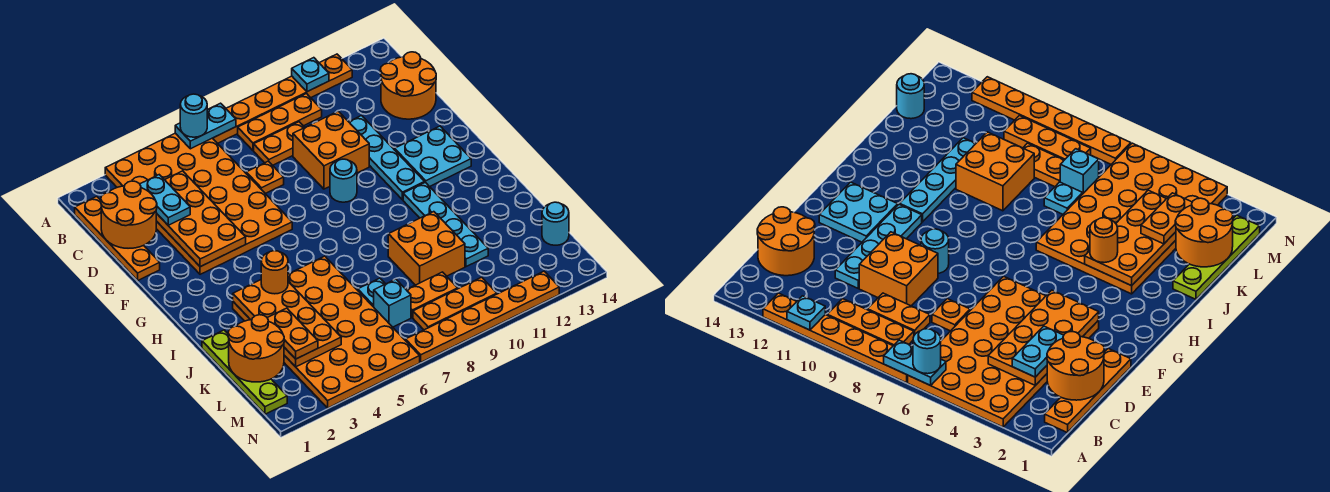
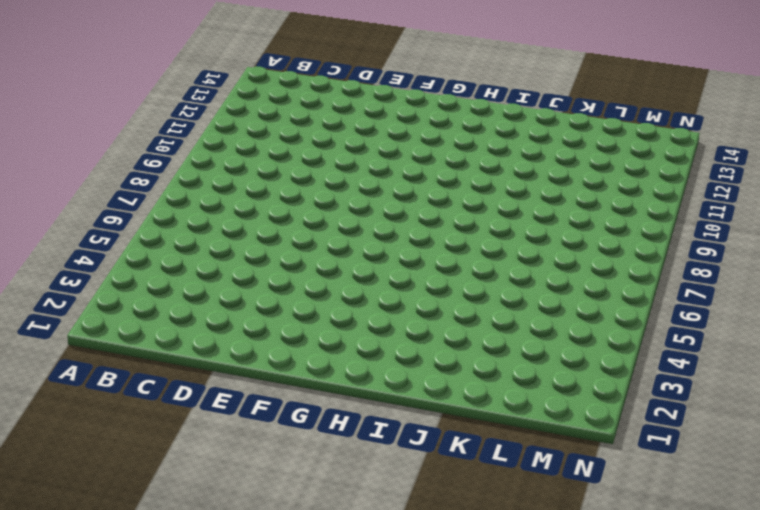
none -> orange 4x6 plate [105,133,292,274]
none -> orange 1x6 plate [213,54,352,143]
none -> orange 1x4 plate [75,196,160,280]
none -> orange 1x3 plate [238,94,322,150]

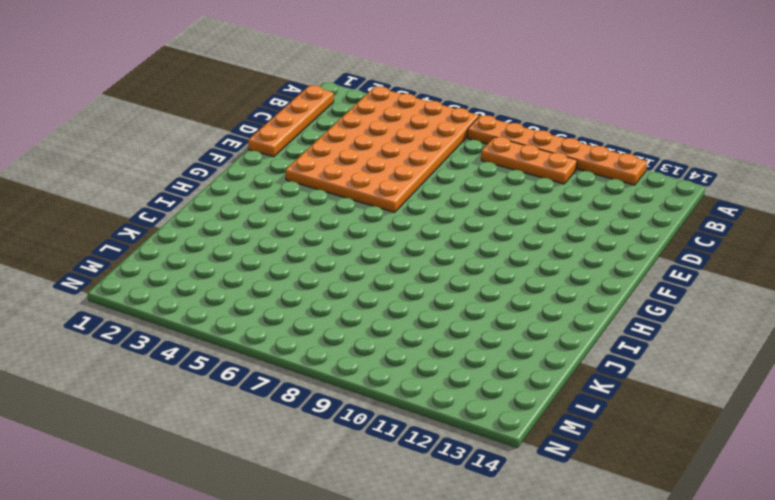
none -> orange 1x2 plate [254,122,305,165]
none -> orange 2x2 round brick [380,52,436,119]
none -> orange 1x1 plate [246,161,284,194]
none -> orange 2x2 brick [293,111,369,189]

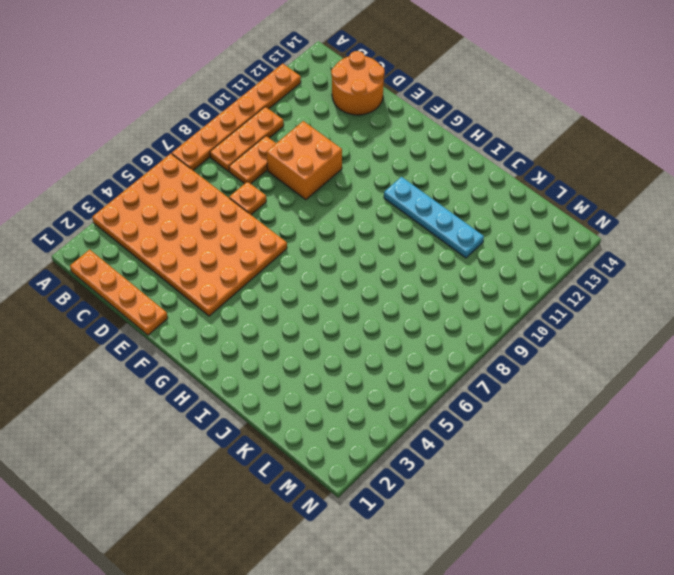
none -> cyan 1x4 plate [349,116,425,200]
none -> cyan 1x1 round brick [330,159,357,202]
none -> cyan 2x2 plate [395,126,471,187]
none -> orange 4x6 plate [233,256,420,408]

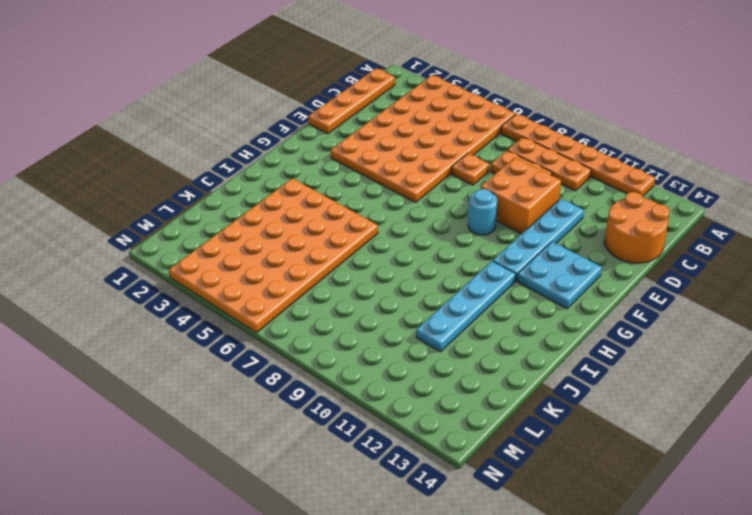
none -> lime 1x4 plate [202,330,287,414]
none -> orange 2x2 brick [388,212,465,285]
none -> cyan 1x1 plate [358,278,385,307]
none -> cyan 1x1 brick [374,279,411,327]

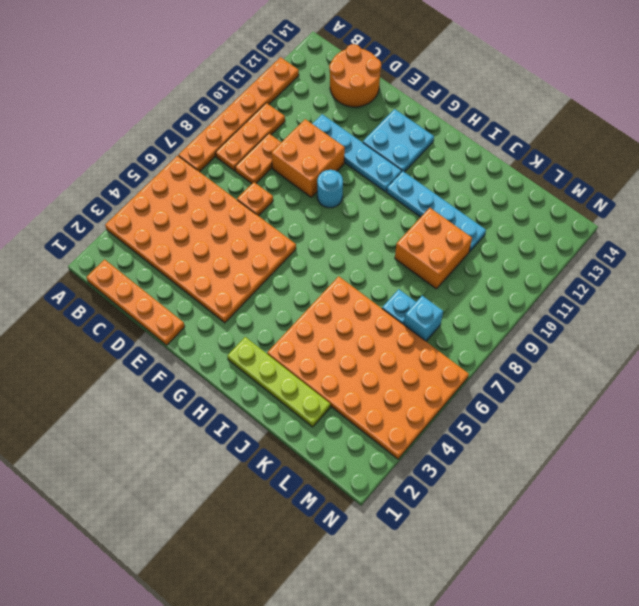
lime 1x4 plate [227,337,330,427] -> lime 1x4 plate moved to [202,330,287,414]
none -> orange 1x2 plate [407,272,458,317]
none -> cyan 1x1 round brick [542,202,569,245]
none -> orange 1x3 plate [413,277,497,330]
none -> orange 1x6 plate [406,271,559,362]

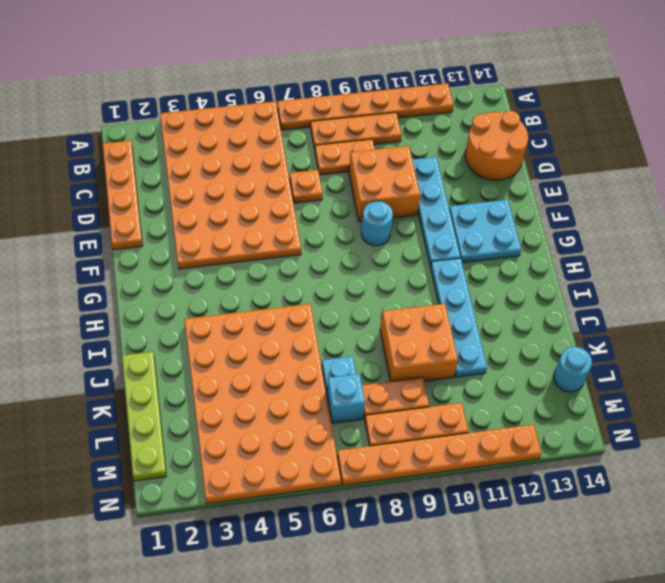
none -> cyan 1x2 plate [175,103,236,149]
none -> cyan 1x1 plate [292,58,329,92]
none -> orange 2x2 round brick [101,181,157,248]
none -> orange 2x4 plate [156,171,246,267]

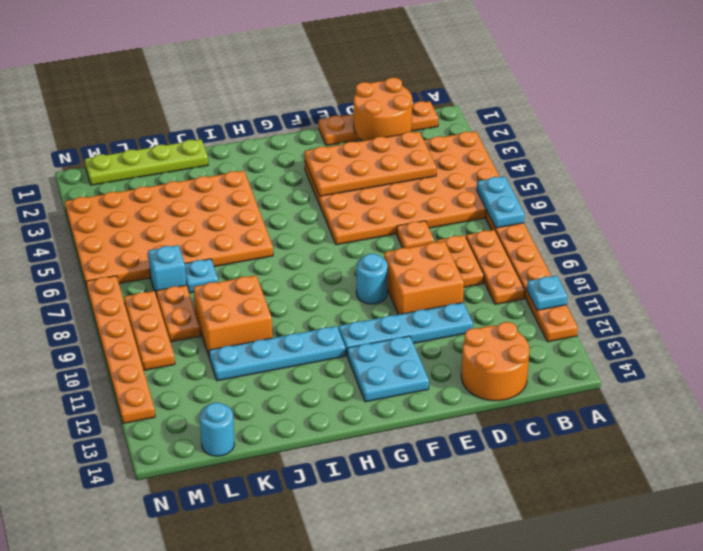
none -> orange 2x4 plate [233,280,341,367]
none -> orange 2x2 round brick [228,315,284,382]
none -> cyan 1x1 round brick [180,94,207,137]
none -> cyan 1x2 plate [140,175,190,225]

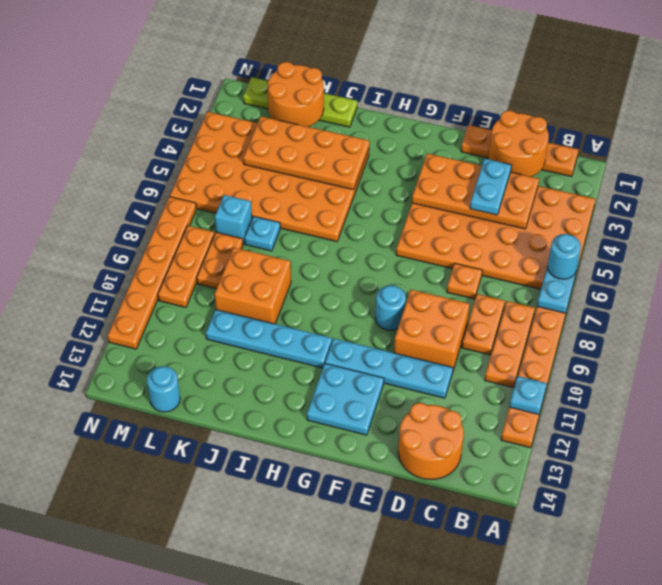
cyan 1x2 plate [470,159,511,215] -> cyan 1x2 plate turned to [140,175,190,225]
none -> orange 1x1 round brick [261,251,288,294]
none -> orange 1x2 plate [268,308,318,359]

